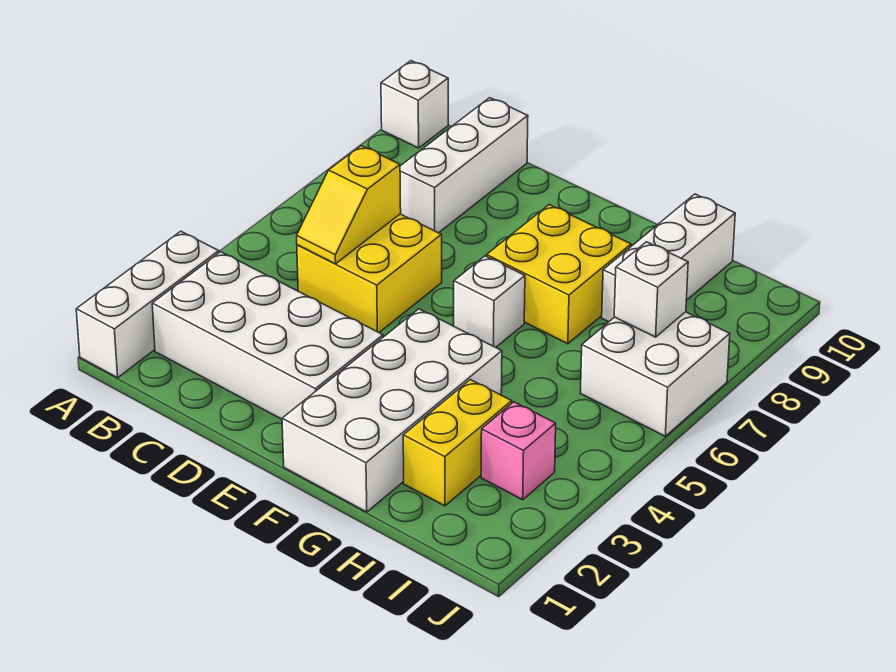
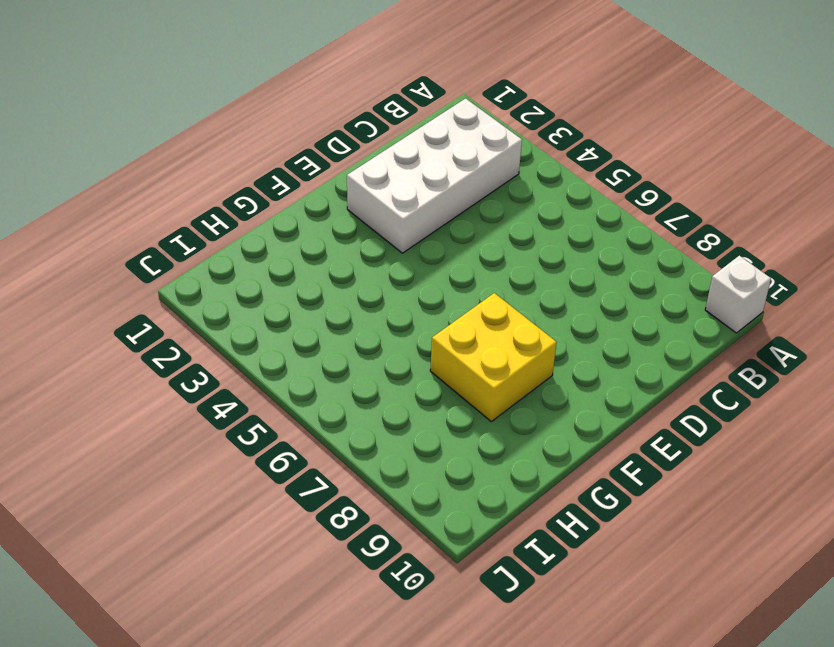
none -> white 1x3 brick [76,231,219,378]
none -> yellow 2x2 brick [297,214,442,332]
none -> white 1x3 brick [400,98,528,233]

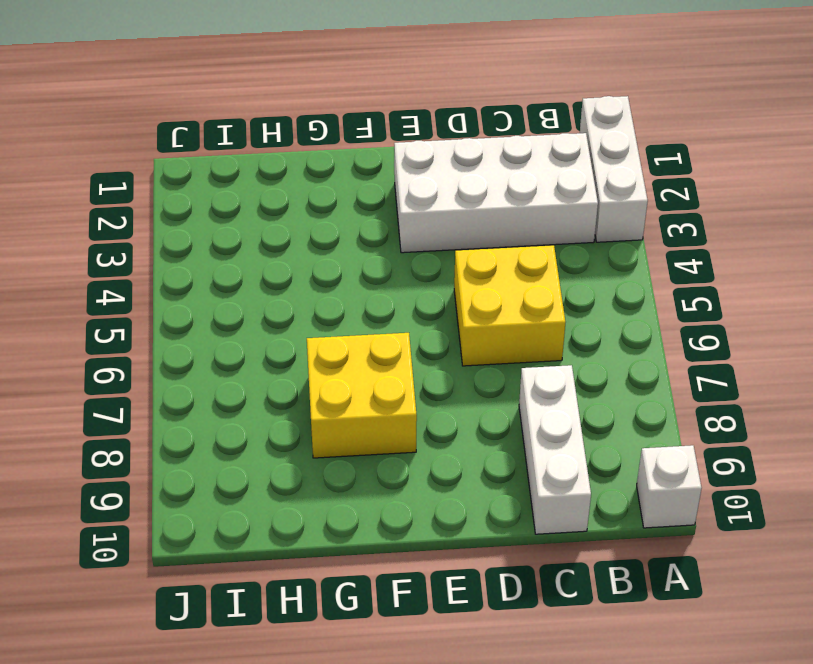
none -> white 2x4 brick [282,309,502,512]
none -> white 1x1 brick [454,256,525,347]
none -> yellow 1x2 brick [403,380,512,506]

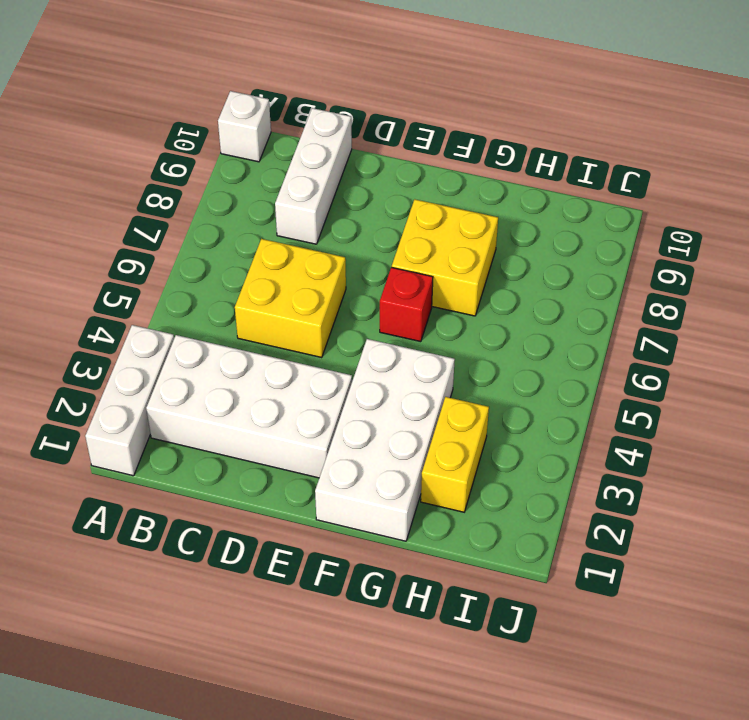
red 1x1 brick [380,267,433,342] -> white 1x1 brick [454,256,525,347]
none -> white 1x3 brick [602,194,735,322]
none -> pink 1x1 brick [481,402,556,500]
none -> white 2x2 brick [581,312,730,436]

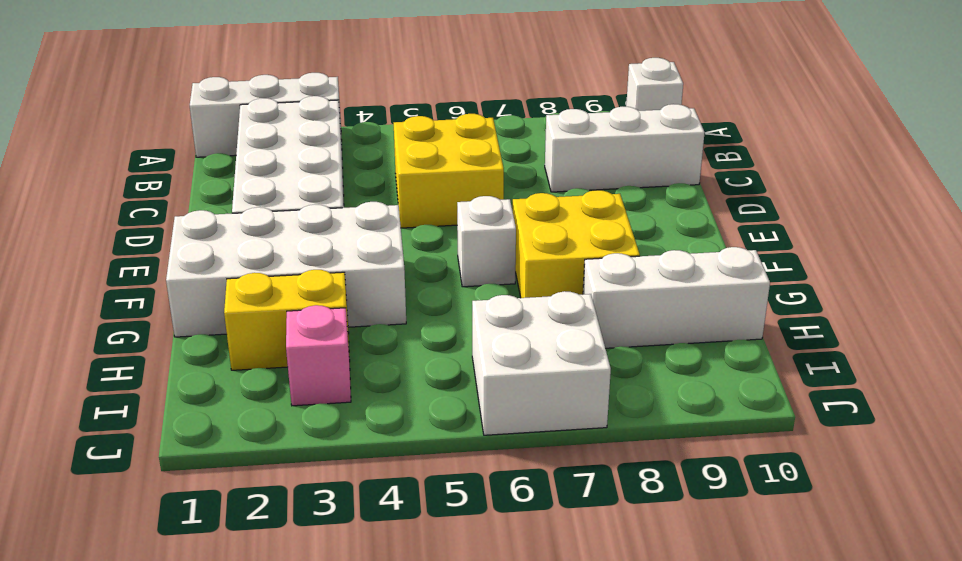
none -> yellow 1x2 slope [297,146,401,264]
none -> white 1x1 brick [614,242,688,337]

